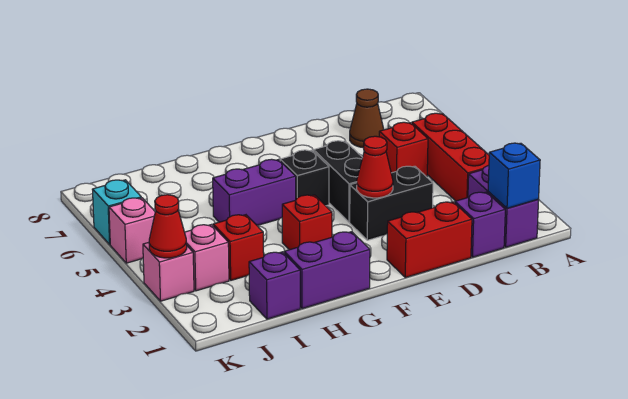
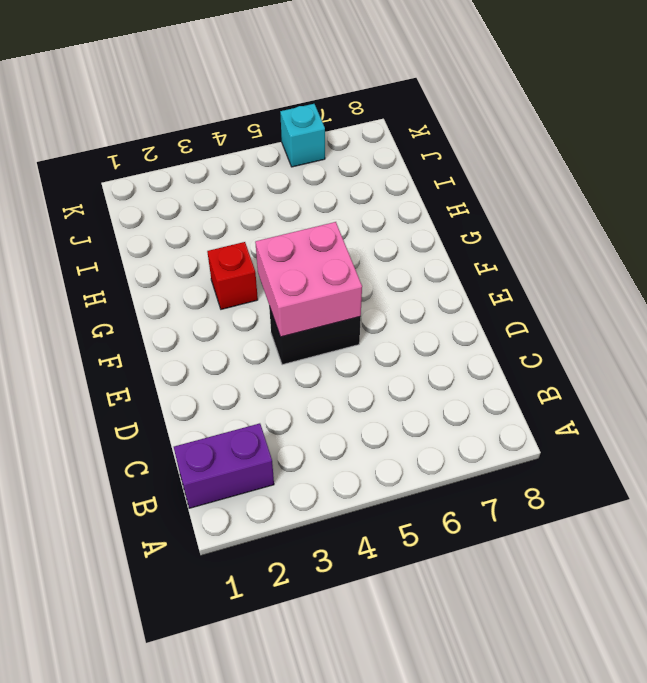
pink 2x2 brick [255,222,362,337] -> none
none -> red 1x3 brick [412,113,489,201]
none -> purple 1x1 brick [455,192,505,257]
none -> red 1x1 brick [379,122,428,177]

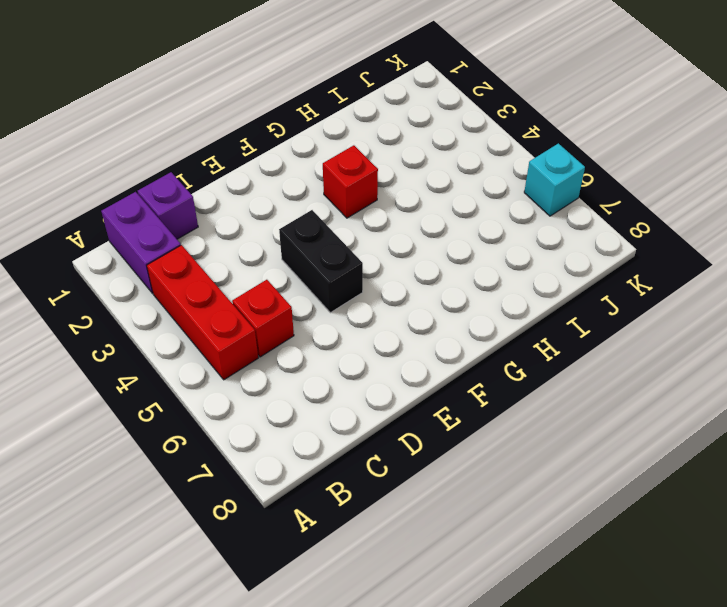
none -> brown 1x1 cone [350,89,384,148]
none -> red 1x2 brick [387,202,472,278]
none -> black 1x2 brick [350,166,433,240]

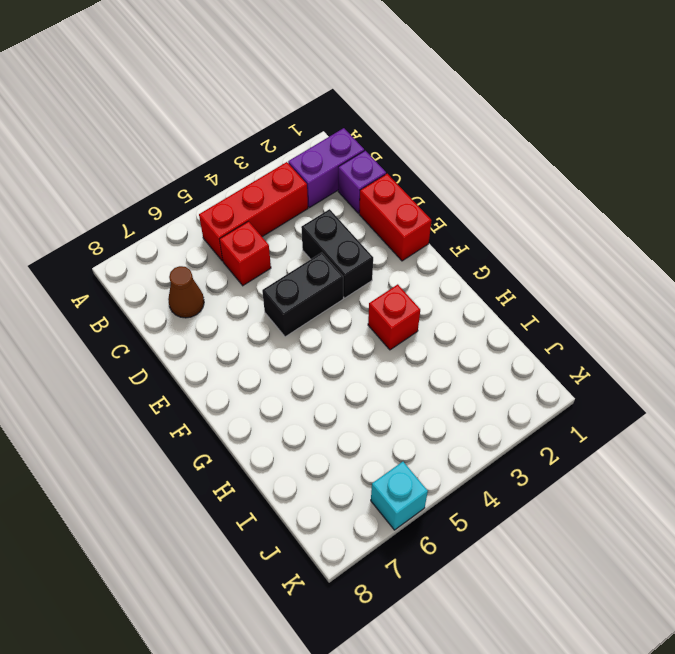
none -> black 1x1 brick [280,150,329,206]
none -> purple 1x2 brick [284,232,370,309]
none -> purple 1x2 brick [213,159,296,225]

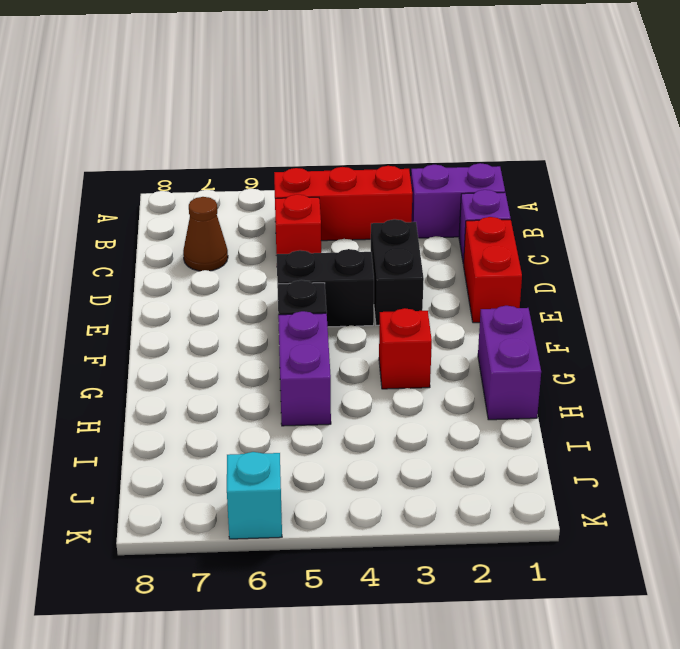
none -> purple 1x1 brick [249,252,300,319]
none -> red 1x1 brick [213,215,264,280]
none -> pink 1x1 brick [185,225,229,291]

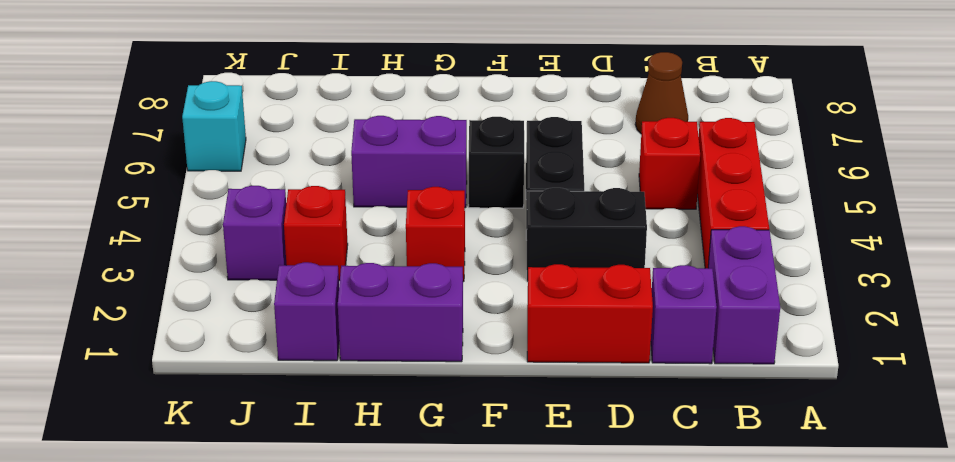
purple 1x1 brick [223,186,286,280] -> pink 1x1 brick [185,225,229,291]
none -> pink 1x1 brick [143,242,194,301]
none -> pink 1x1 brick [109,198,155,263]
none -> blue 1x1 brick [488,143,540,208]

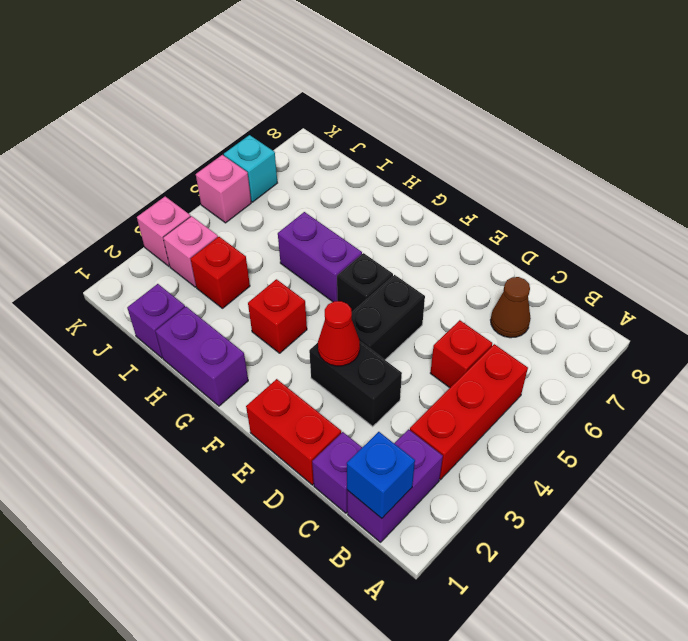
none -> red 1x1 cone [149,195,187,258]

